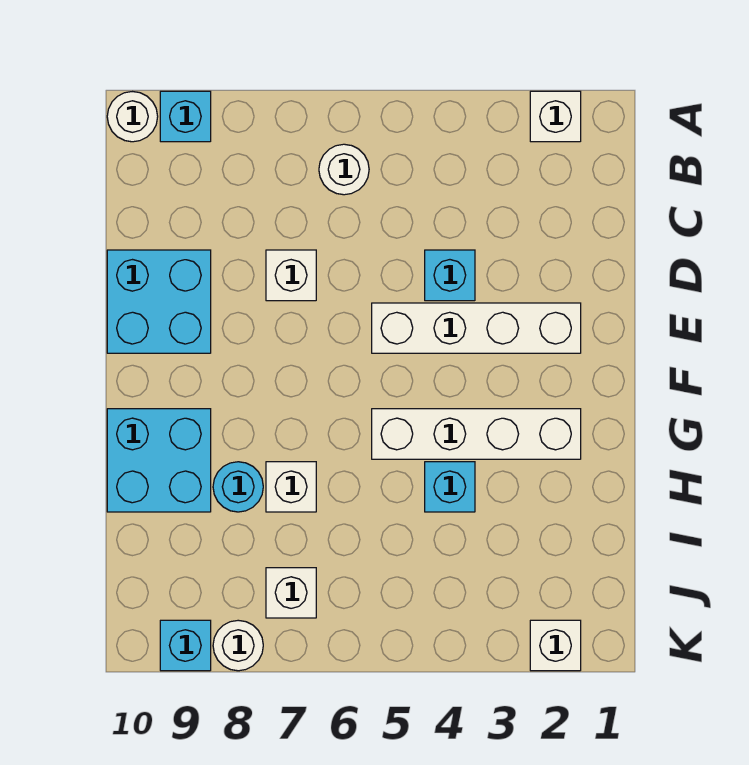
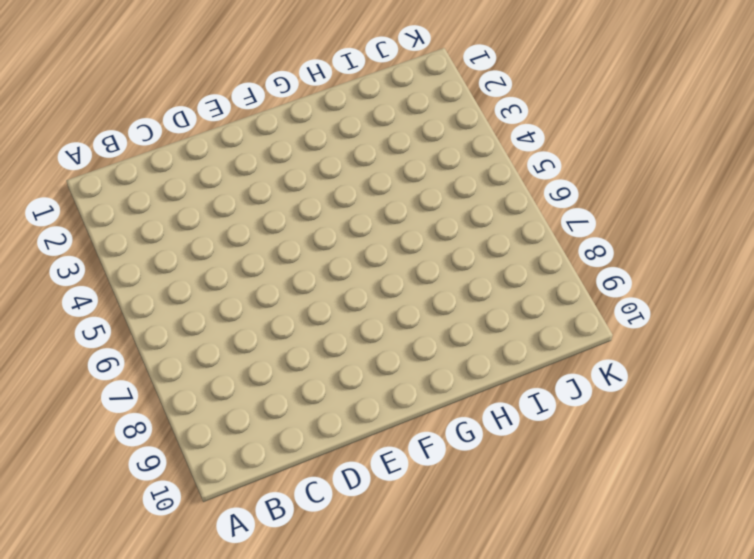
none -> white 1x1 brick [530,91,581,142]
none -> cyan 1x1 brick [160,91,211,142]
none -> white 1x1 round brick [107,92,158,142]

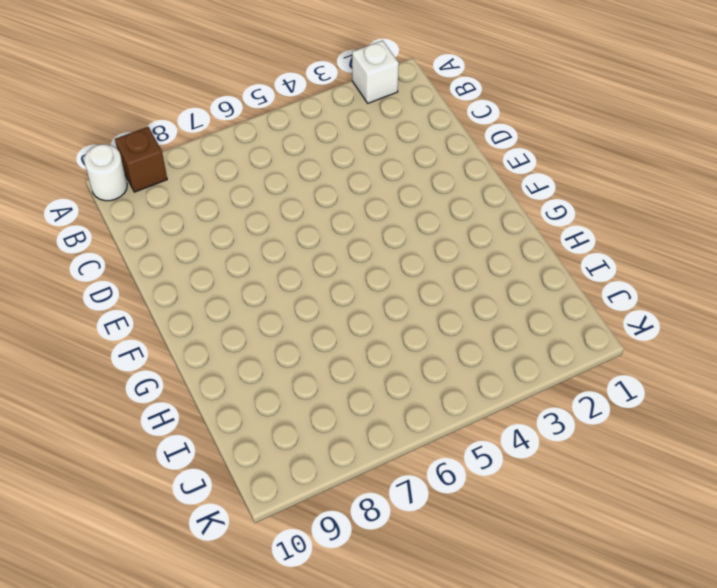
brown 1x1 brick [115,127,167,192] -> cyan 1x1 brick [160,91,211,142]
none -> white 1x1 round brick [319,144,369,195]
none -> cyan 1x1 brick [425,250,475,301]
none -> white 1x1 brick [266,250,316,301]

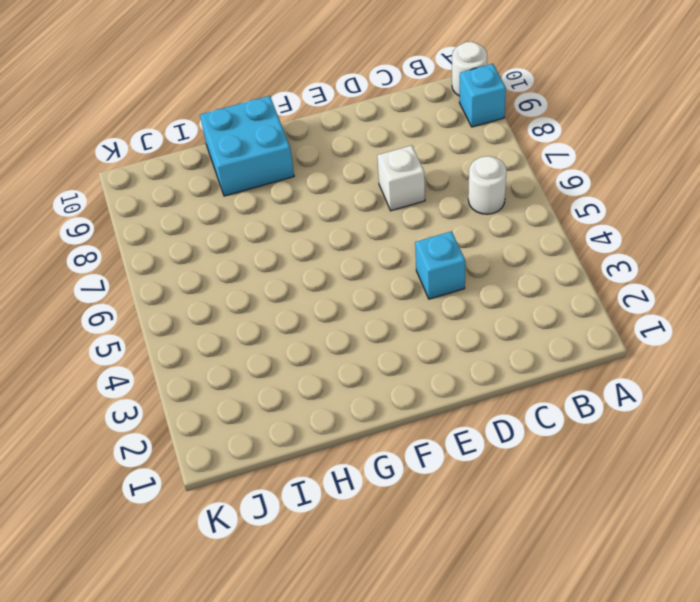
none -> white 1x1 brick [530,91,581,142]
none -> cyan 2x2 brick [107,250,211,353]
none -> white 1x4 brick [372,303,581,353]

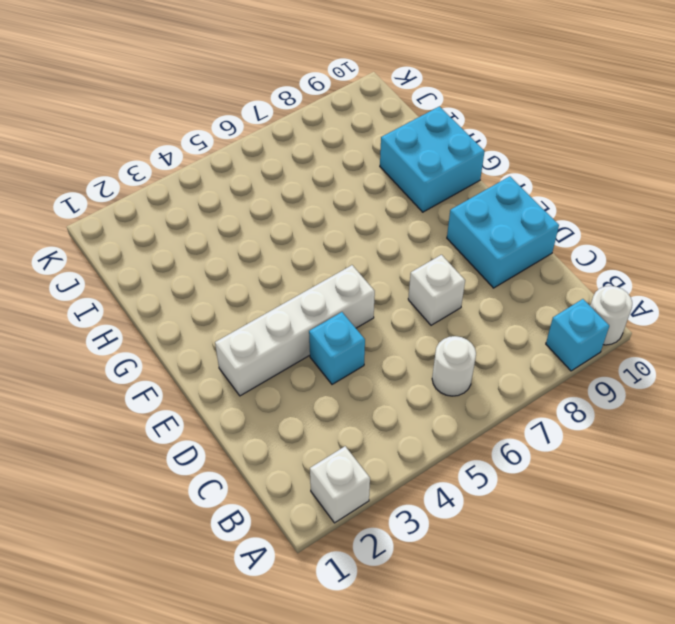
none -> white 1x4 brick [372,409,581,459]
none -> cyan 1x1 brick [425,462,475,512]
none -> white 1x1 brick [266,462,316,512]

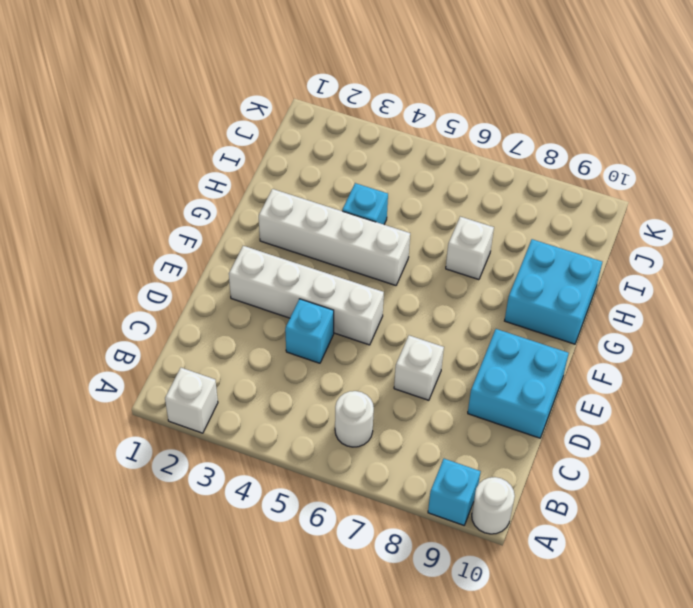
none -> cyan 1x1 round brick [213,462,263,512]
none -> white 1x1 brick [266,568,316,618]
none -> white 1x1 brick [530,620,581,671]

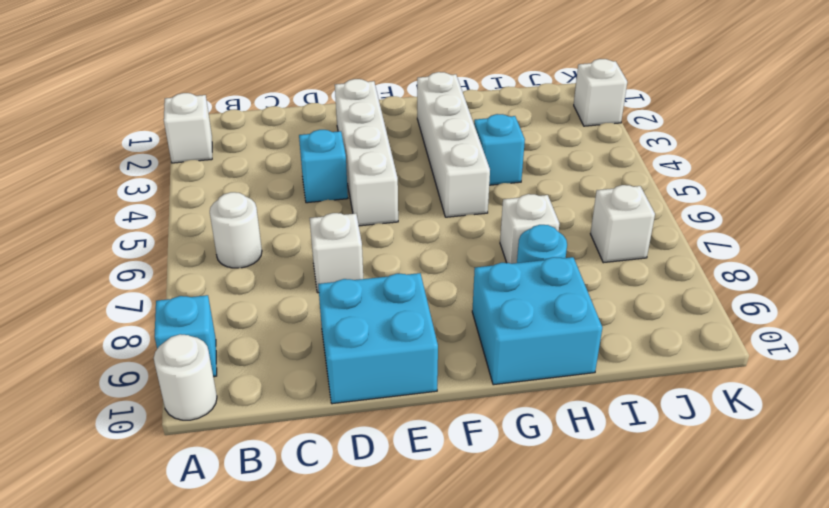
none -> white 1x1 round brick [213,620,263,671]
none -> cyan 1x1 brick [160,620,211,671]

